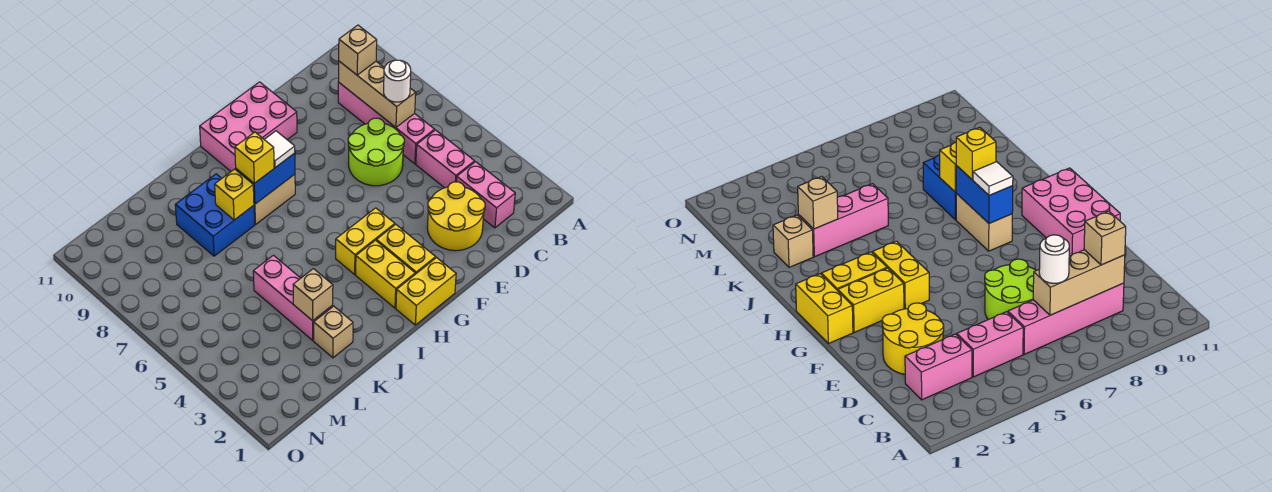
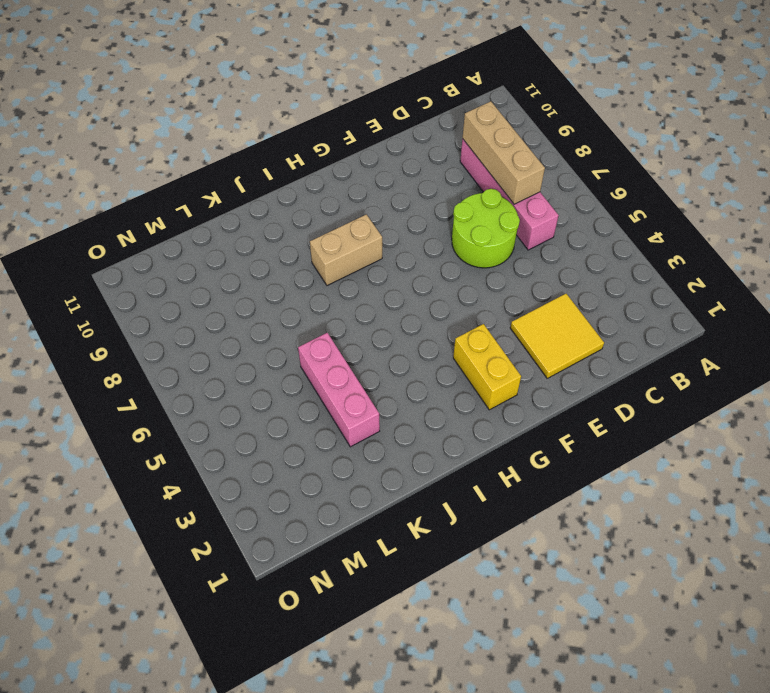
yellow 2x2 tile [510,294,604,378] -> yellow 2x2 round brick [427,182,485,251]
none -> pink 1x2 brick [456,162,515,228]
none -> pink 1x2 brick [416,130,475,188]
none -> pink 2x3 brick [200,82,297,171]

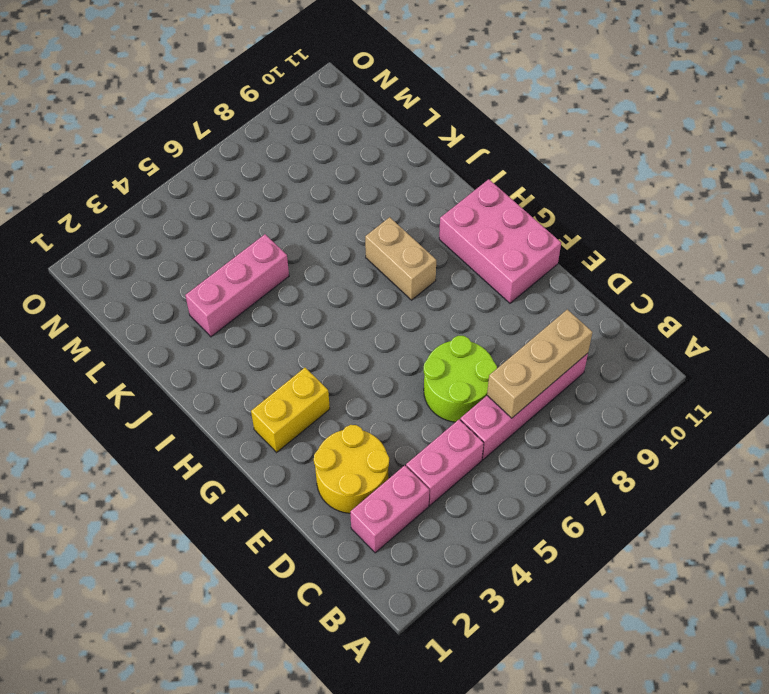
none -> yellow 1x2 brick [396,258,456,325]
none -> yellow 1x2 brick [336,208,395,274]
none -> yellow 1x2 brick [356,240,415,308]

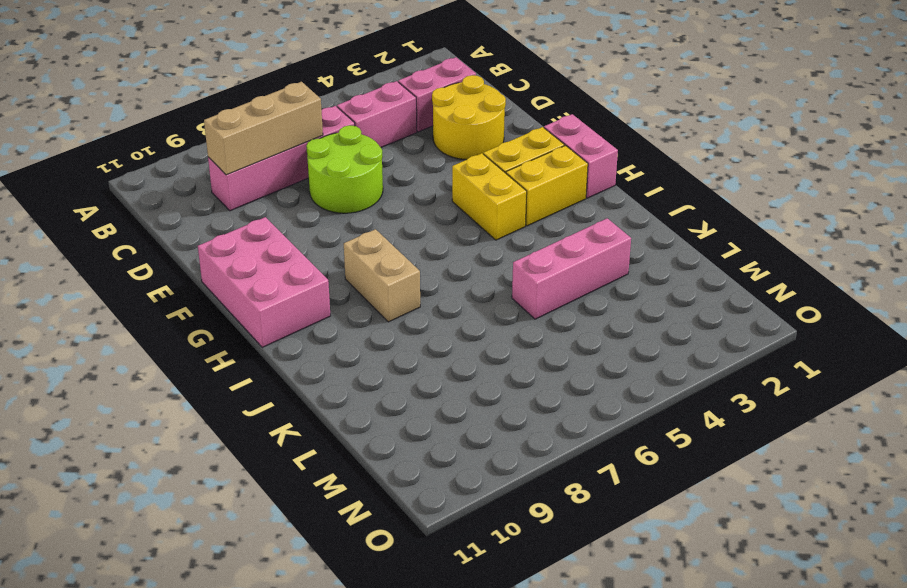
pink 1x2 brick [544,114,618,198] -> yellow 1x2 brick [396,258,456,325]
none -> blue 2x2 brick [175,174,254,256]
none -> tan 1x1 brick [314,306,353,358]
none -> blue 1x2 brick [236,153,295,204]

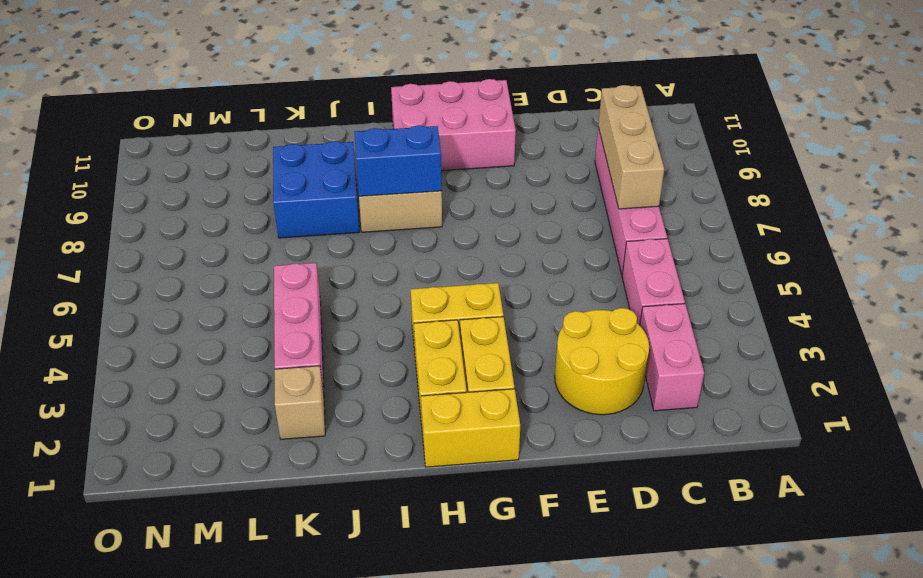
none -> lime 2x2 round brick [348,118,404,186]
none -> yellow 1x1 brick [215,169,254,220]
none -> tan 1x1 brick [293,269,333,321]

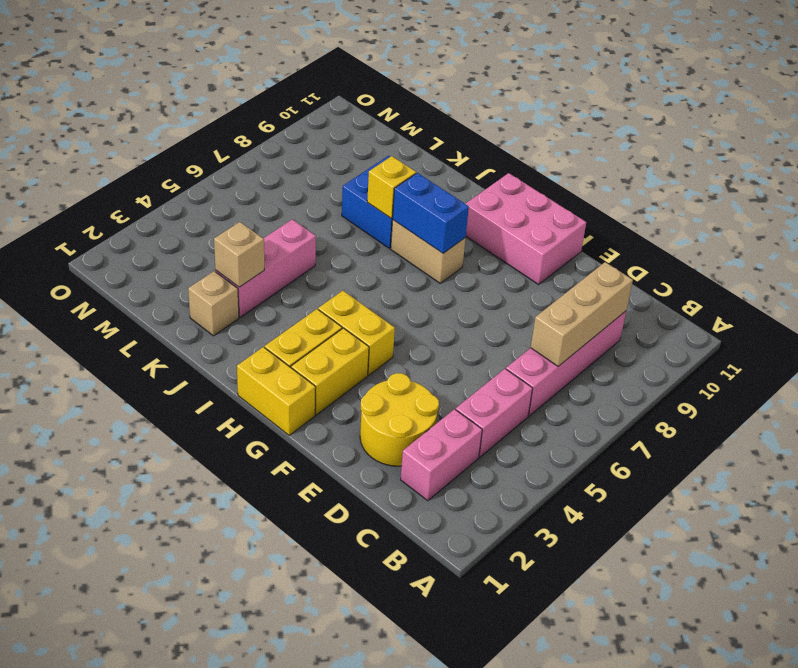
none -> lime 2x2 round brick [348,118,404,186]
none -> white 1x1 round brick [384,60,411,102]
none -> tan 1x1 brick [339,25,377,75]

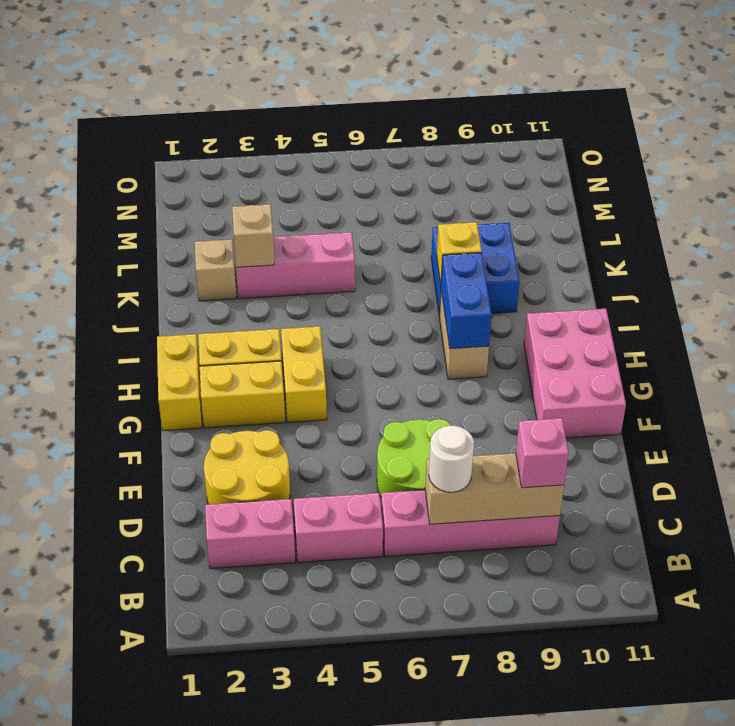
pink 1x1 brick [516,418,569,488] -> tan 1x1 brick [339,25,377,75]
none -> white 1x1 tile [264,131,295,168]
none -> yellow 1x1 brick [235,132,274,183]

